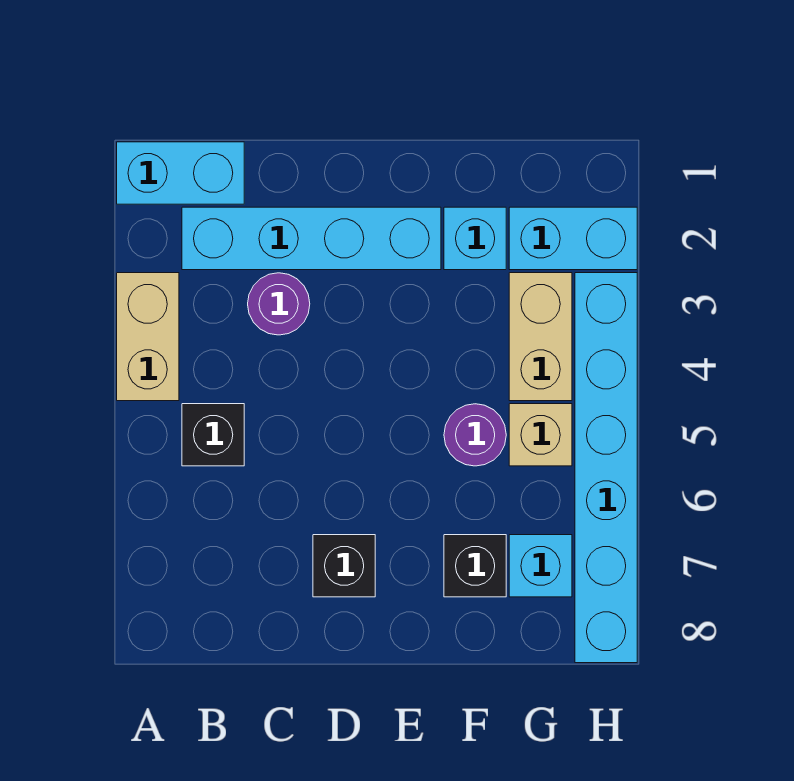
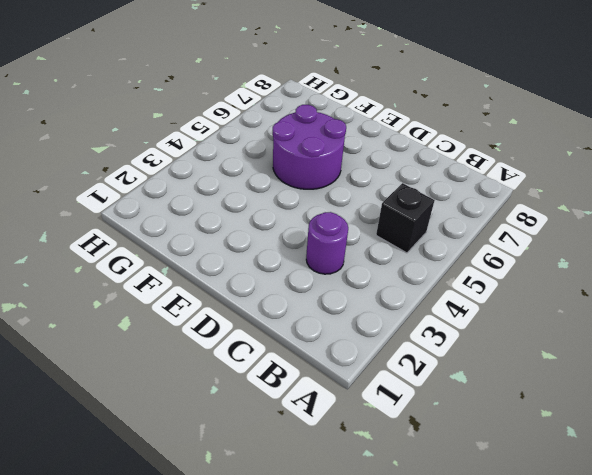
purple 2x2 round brick [273,105,346,189] -> purple 1x1 round brick [444,404,506,466]
none -> cyan 1x2 brick [117,142,244,204]
none -> tan 1x2 brick [117,273,179,401]
none -> cyan 1x4 brick [182,207,441,270]

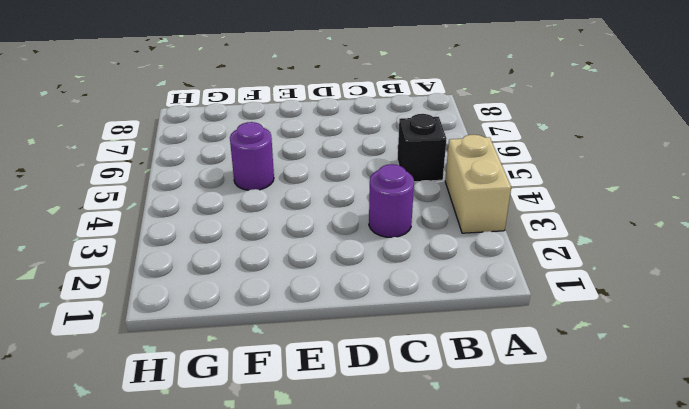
none -> cyan 1x2 brick [117,142,244,204]
none -> cyan 1x4 brick [182,207,441,270]
none -> black 1x1 brick [313,535,375,597]

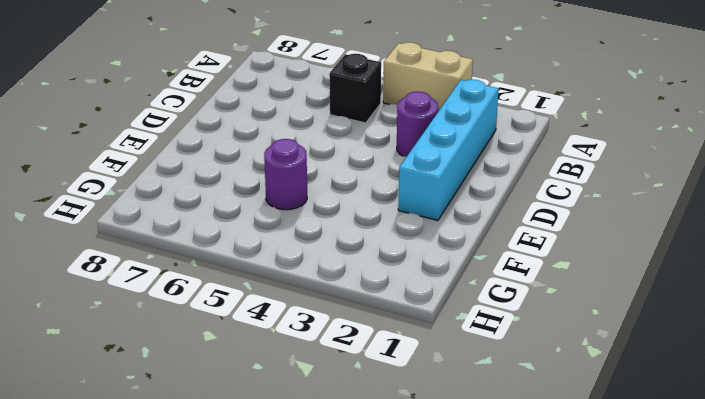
none -> cyan 1x2 brick [117,142,244,204]
none -> black 1x1 brick [313,535,375,597]
none -> cyan 1x1 brick [444,207,506,270]

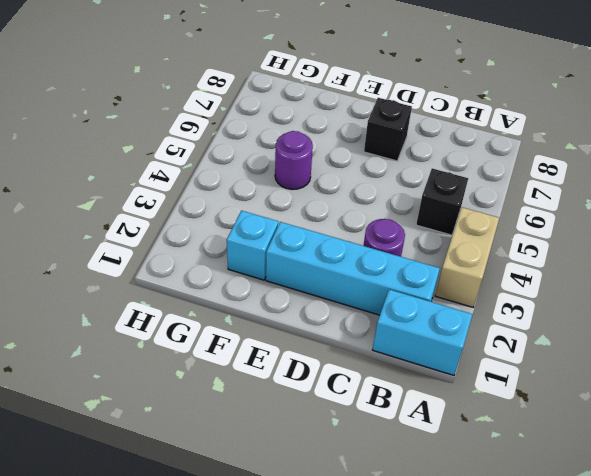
none -> black 1x1 brick [444,535,506,597]
none -> cyan 1x2 brick [509,207,637,270]
none -> tan 1x2 brick [509,273,572,401]

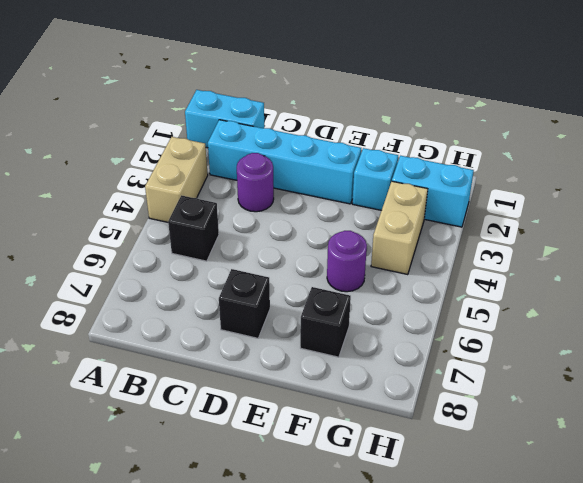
none -> tan 1x1 brick [509,404,572,466]
none -> cyan 1x1 brick [509,535,572,597]
none -> cyan 1x6 brick [575,273,637,663]

